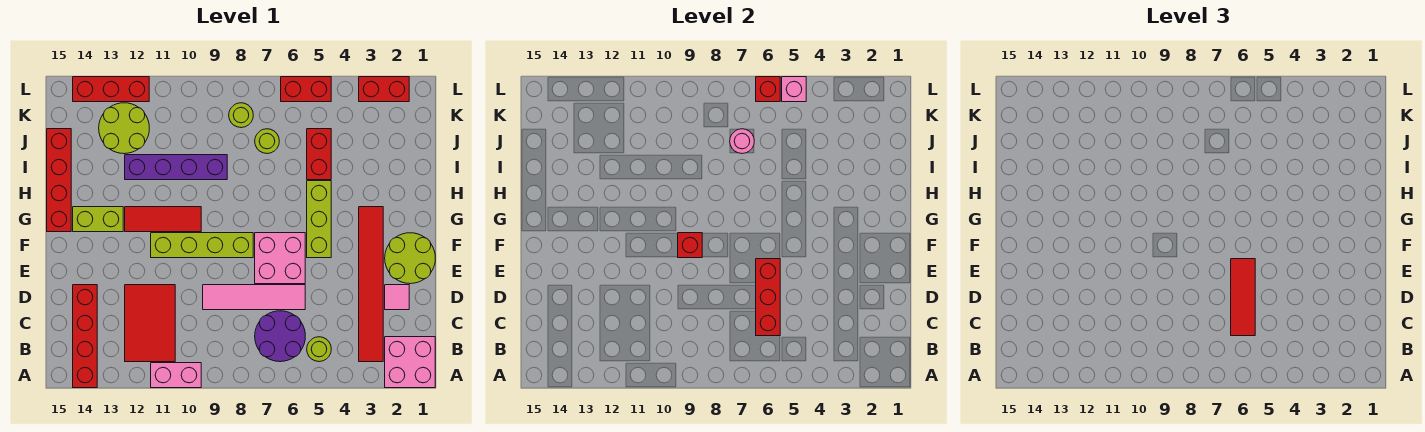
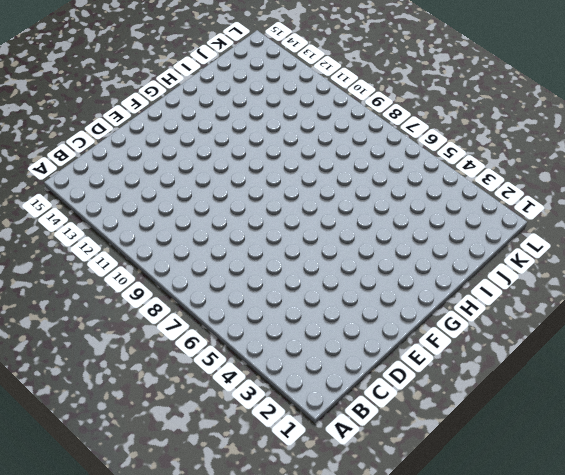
none -> pink 2x2 brick [385,337,435,388]
none -> pink 1x2 brick [151,363,201,388]
none -> red 1x4 brick [73,285,97,388]
none -> red 1x6 tile [359,207,383,362]

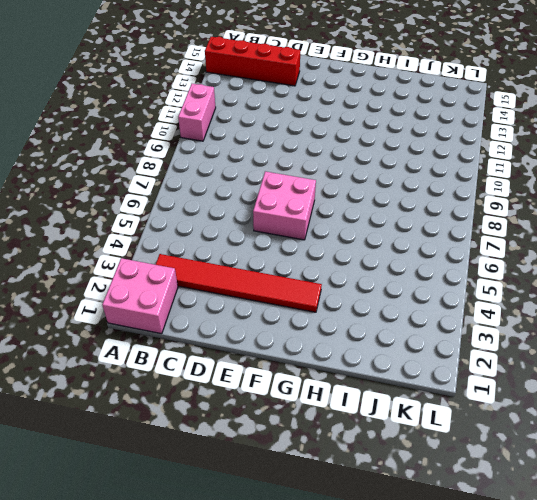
none -> lime 1x1 round brick [307,337,331,362]
none -> purple 2x2 round brick [255,311,305,362]
none -> red 2x3 tile [125,285,175,362]
none -> pink 1x1 tile [385,285,409,310]

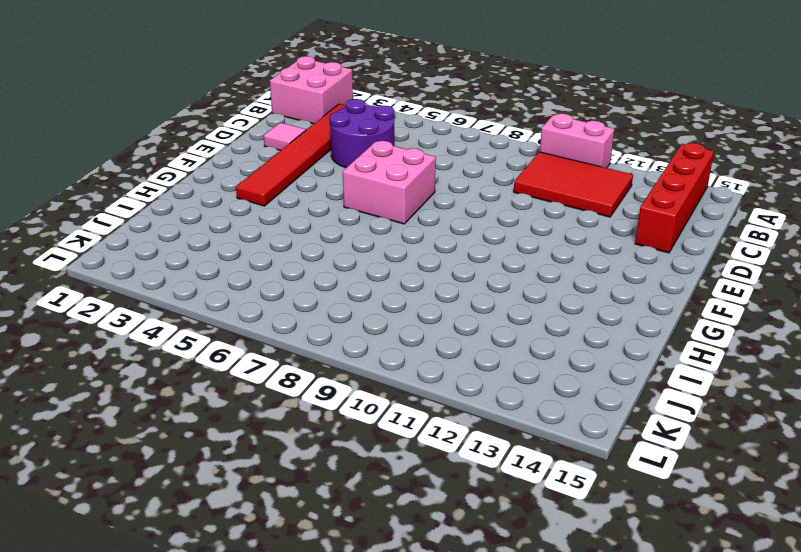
red 2x3 tile [514,152,633,217] -> red 2x3 tile turned to [125,285,175,362]
purple 2x2 round brick [329,99,394,168] -> purple 2x2 round brick moved to [255,311,305,362]
none -> lime 1x1 round brick [307,337,331,362]
none -> pink 1x4 tile [203,285,305,310]
none -> lime 2x2 round brick [385,233,435,284]
none -> lime 1x3 brick [307,181,331,258]

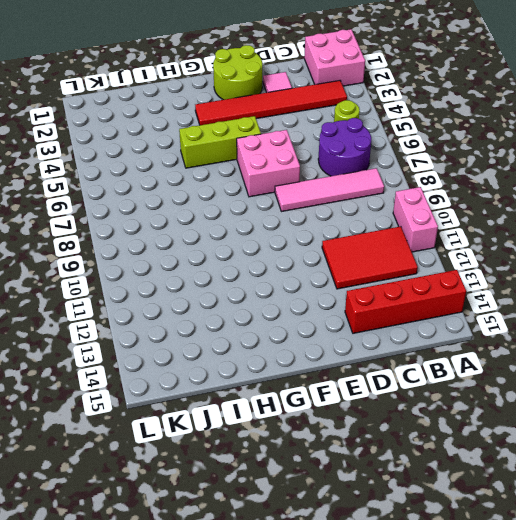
pink 1x4 tile [275,168,384,212] -> pink 1x4 tile turned to [203,285,305,310]
none -> lime 1x4 brick [151,233,253,258]
none -> red 1x3 tile [125,207,201,232]
none -> lime 1x2 brick [73,207,123,232]
none -> red 1x4 brick [47,129,71,232]

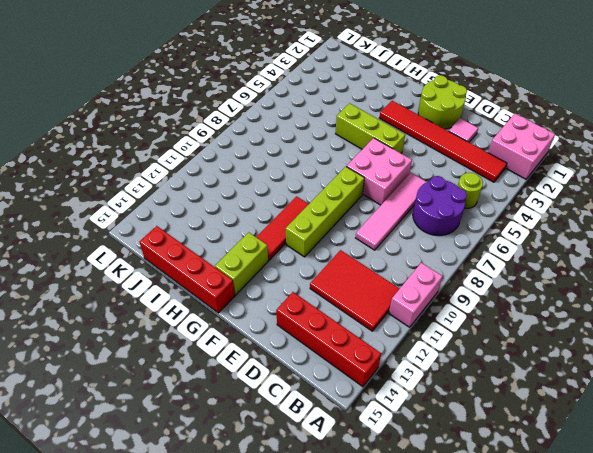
none -> red 1x2 brick [307,129,331,180]
none -> purple 1x4 brick [125,155,227,180]
none -> lime 1x1 round brick [255,129,279,154]
none -> lime 2x2 round brick [99,103,149,154]

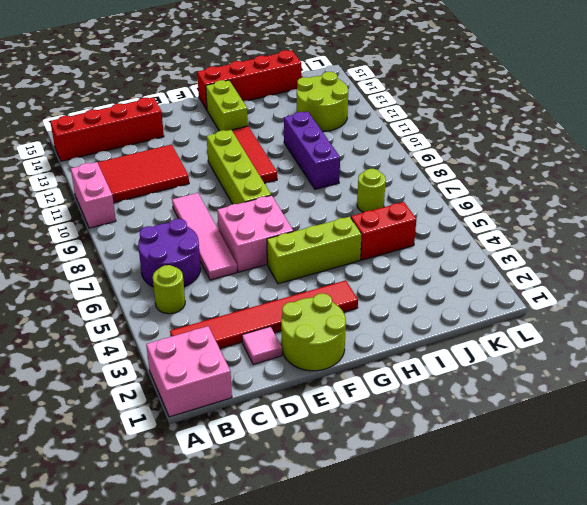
purple 1x3 brick [284,111,340,189] -> purple 1x4 brick [125,155,227,180]
none -> lime 1x1 round brick [229,103,253,128]
none -> red 1x2 brick [359,77,409,102]
none -> red 1x2 brick [281,77,331,102]
none -> red 1x3 brick [73,77,149,102]

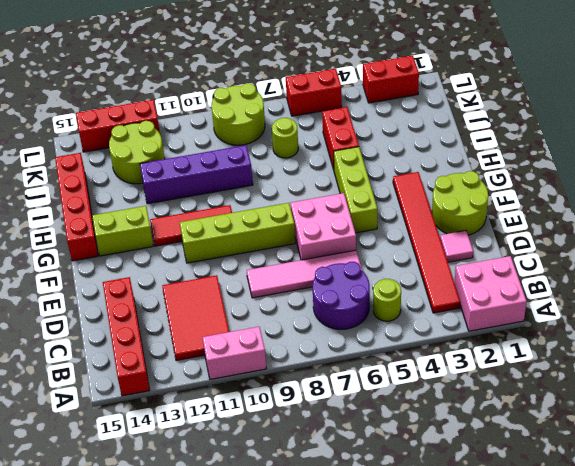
lime 2x2 round brick [211,83,265,145] -> lime 1x1 round brick [229,103,253,128]
none -> red 1x3 brick [756,259,780,336]
none -> red 1x1 brick [678,233,702,258]
none -> pink 1x1 round brick [730,129,754,154]
none -> pink 1x1 brick [782,77,806,102]

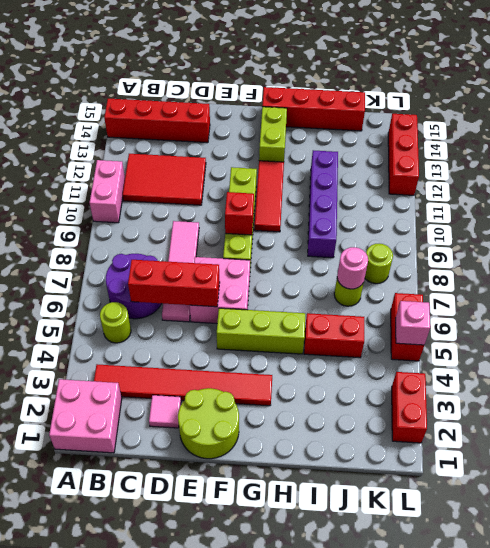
none -> lime 2x2 round brick [99,103,149,154]
none -> red 1x1 brick [756,77,780,102]
none -> red 1x3 tile [1231,259,1255,336]

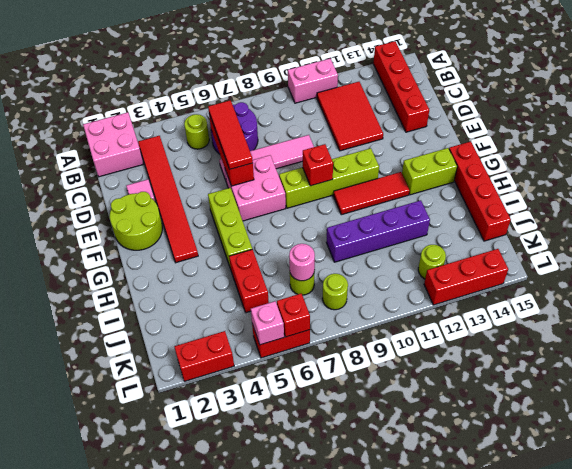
lime 1x1 round brick [418,245,446,279] -> lime 2x2 round brick [99,103,149,154]

